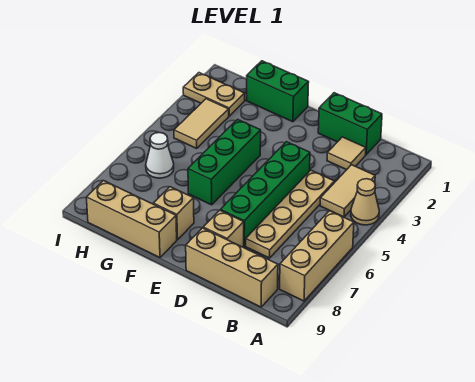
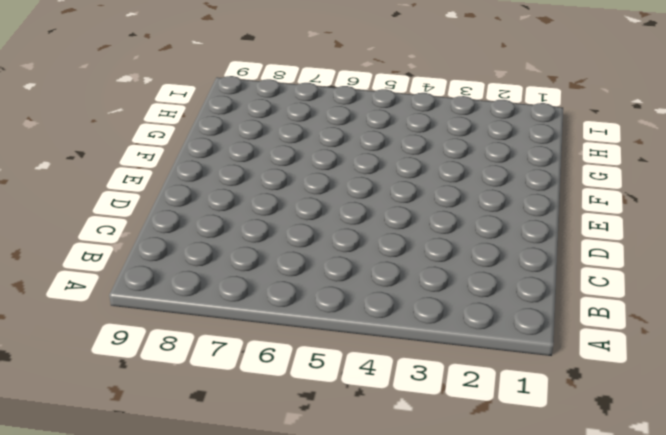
none -> tan 1x1 cone [351,179,379,225]
none -> tan 1x3 brick [280,211,354,301]
none -> tan 1x2 tile [320,165,375,217]

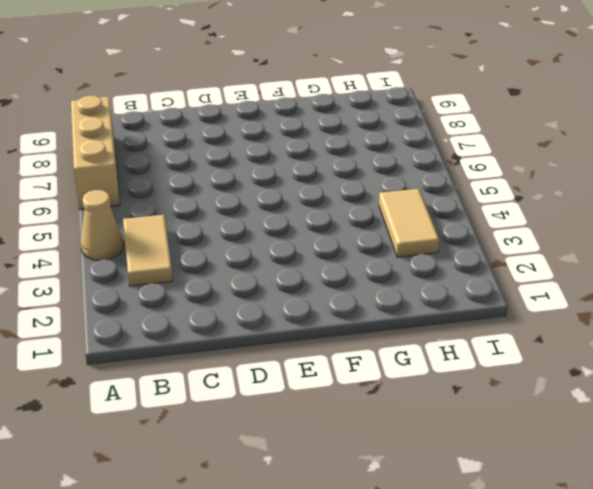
none -> tan 1x3 brick [186,228,278,307]
none -> green 1x2 brick [318,93,382,155]
none -> tan 1x1 tile [327,137,366,170]

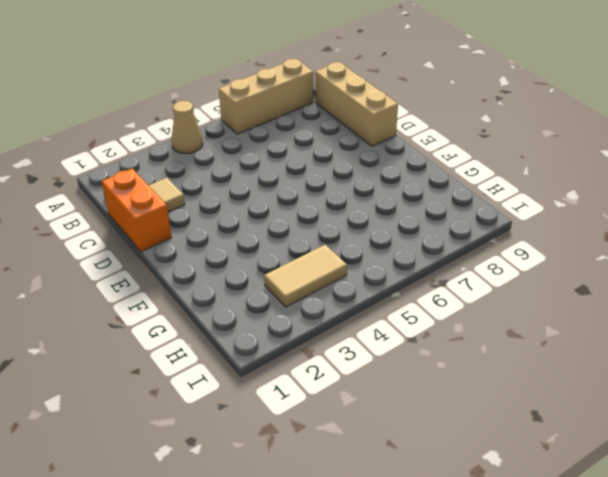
orange 1x2 brick [102,168,172,252] -> green 1x2 brick [318,93,382,155]
none -> tan 1x2 tile [320,165,375,217]
none -> tan 1x4 plate [246,170,334,258]
none -> green 1x4 brick [221,142,310,246]

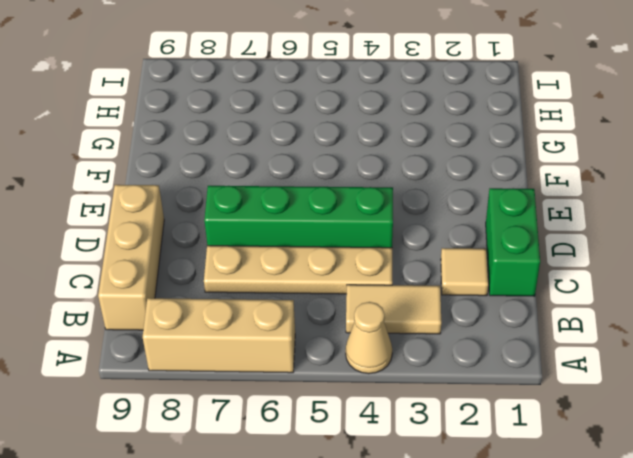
none -> tan 1x1 brick [203,210,244,247]
none -> green 1x2 brick [246,61,309,122]
none -> green 1x3 brick [188,119,261,205]

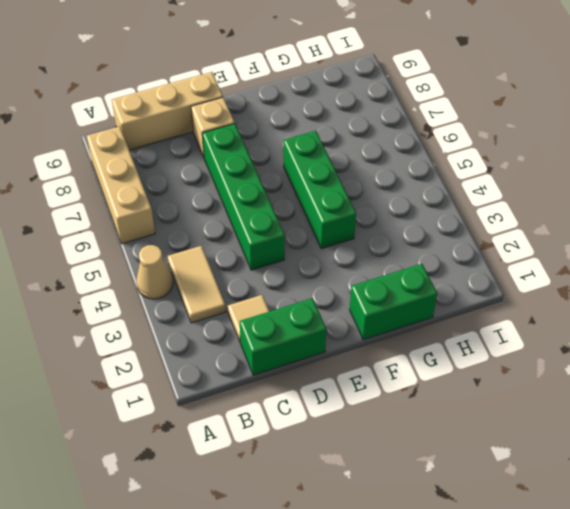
none -> tan 1x4 plate [246,170,334,258]
none -> tan 1x1 brick [153,187,194,240]
none -> tan 1x3 brick [86,181,177,258]

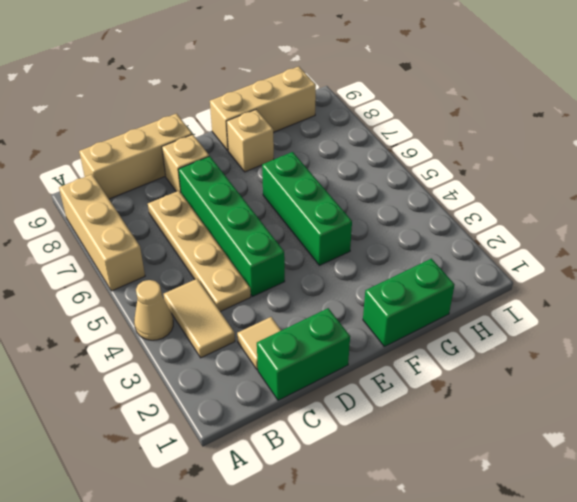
none -> tan 1x2 plate [183,73,245,116]
none -> tan 1x2 tile [174,99,229,148]
none -> white 1x1 cone [146,133,174,178]

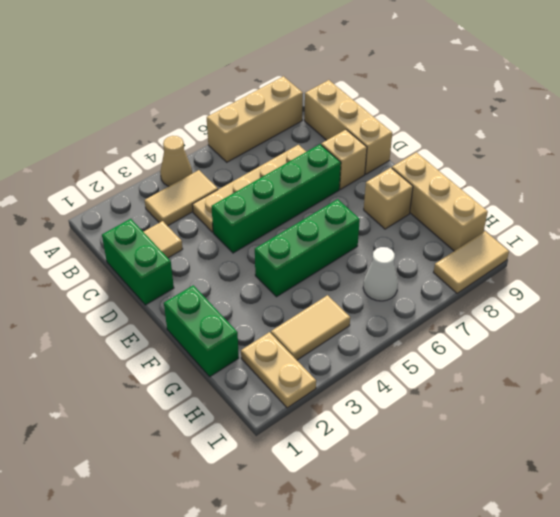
tan 1x2 tile [434,231,509,293] -> none

